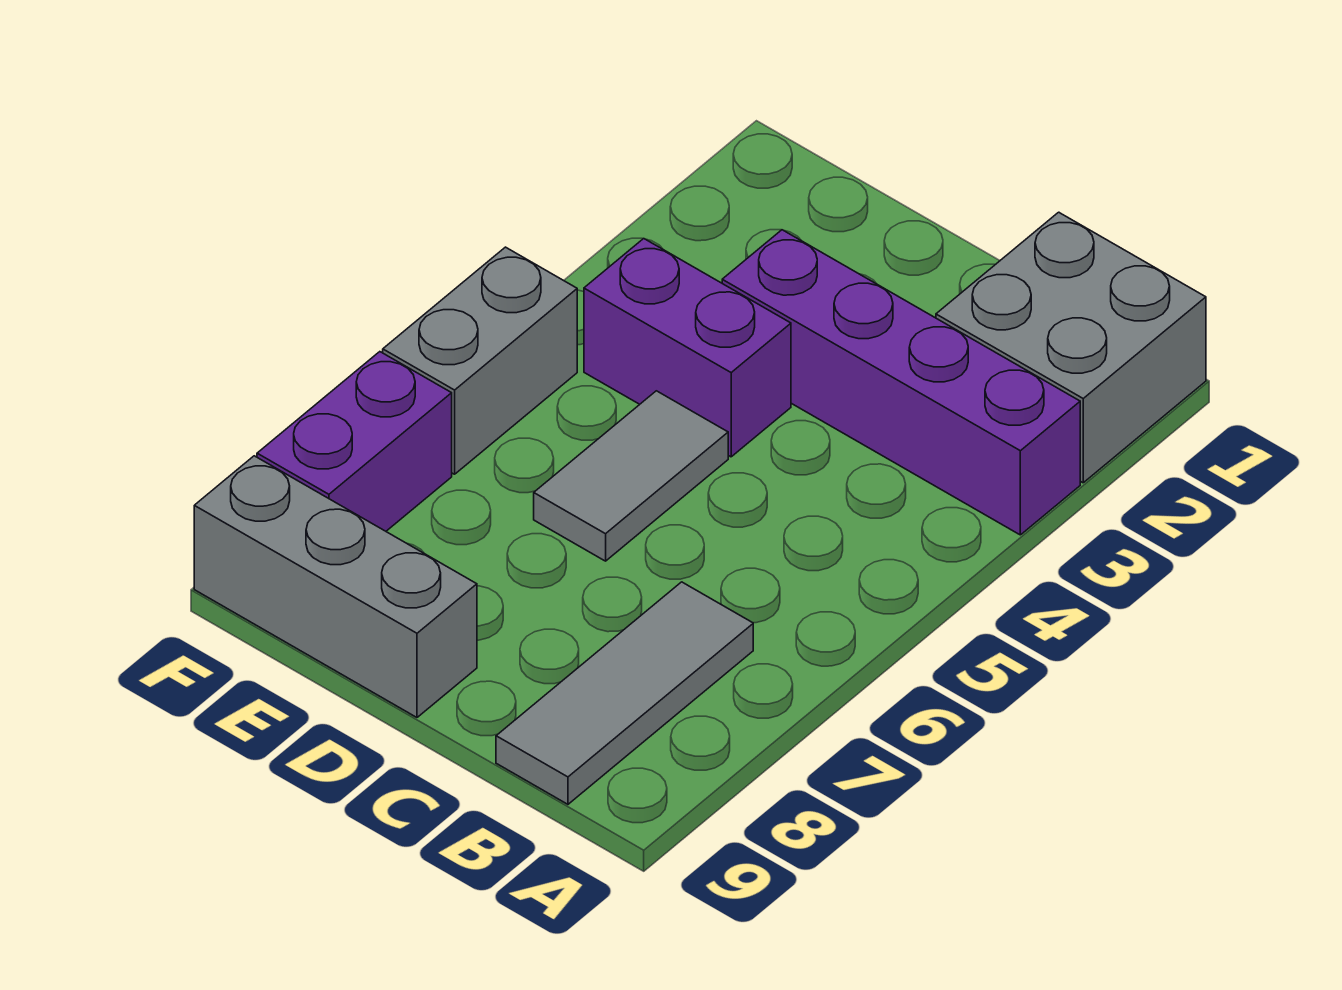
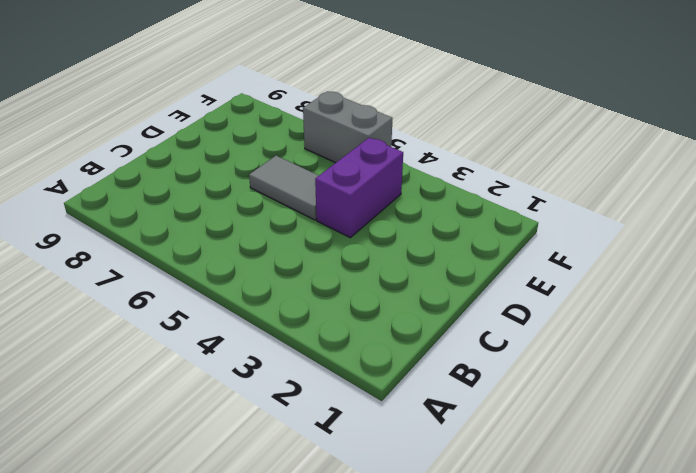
none -> grey 2x2 brick [936,212,1206,483]
none -> purple 1x4 brick [722,230,1080,535]

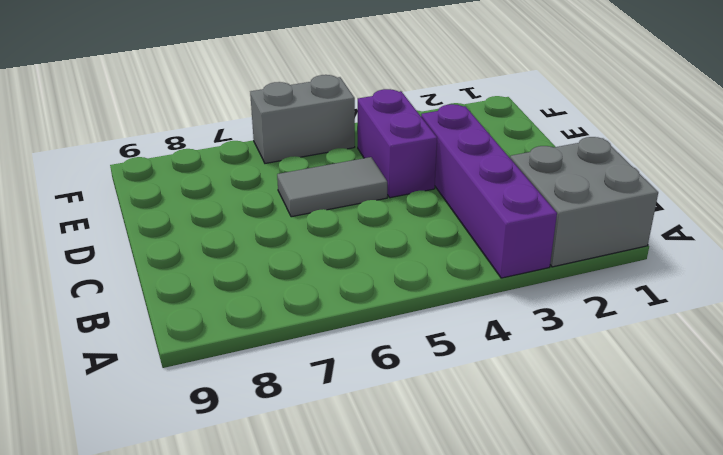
none -> grey 1x3 tile [496,582,753,804]
none -> grey 1x3 brick [194,456,477,717]

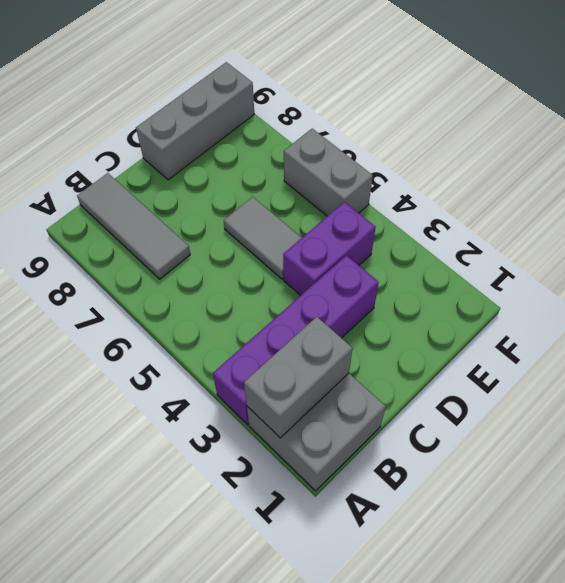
grey 1x2 brick [244,317,353,438] -> none
none -> purple 1x2 brick [257,352,452,531]

